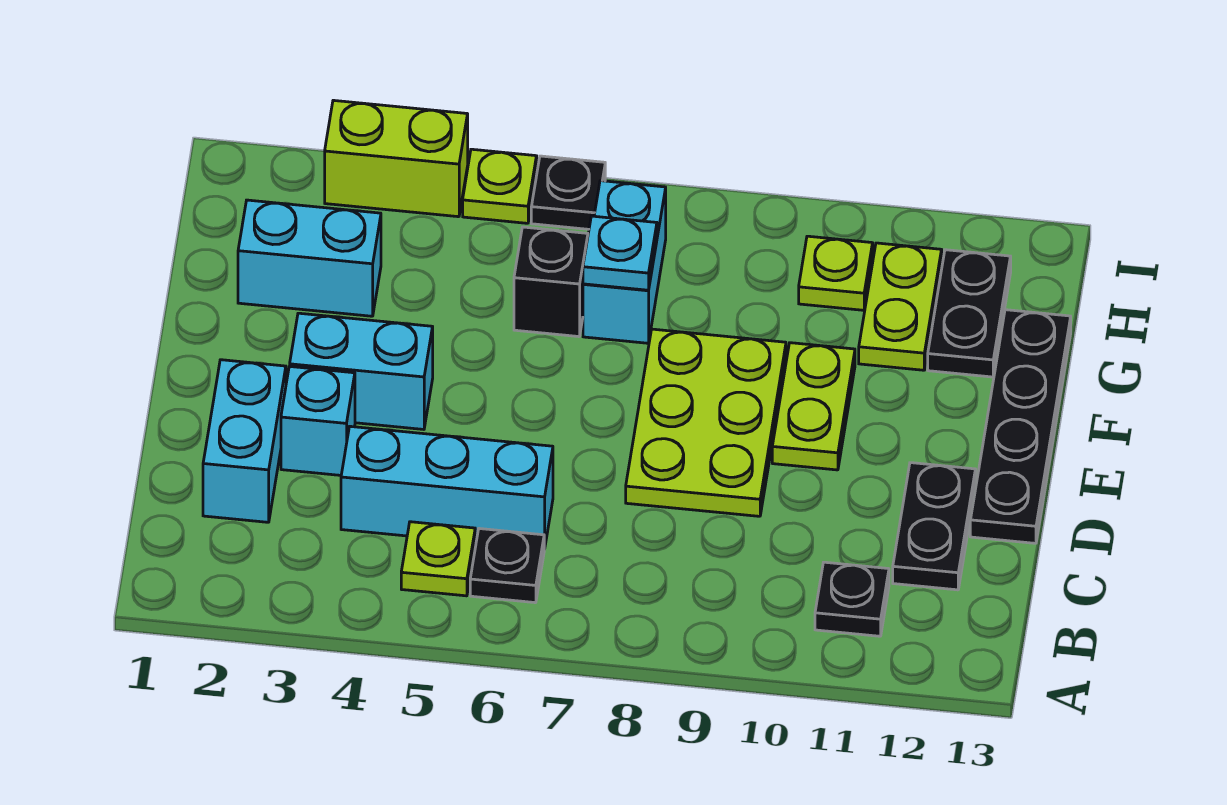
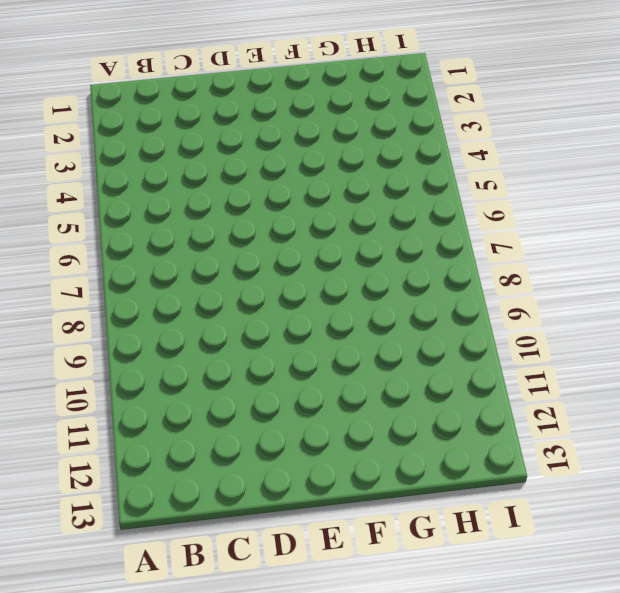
none -> lime 1x1 plate [401,522,475,596]
none -> black 1x1 plate [470,529,544,603]
none -> black 1x1 plate [815,562,889,636]

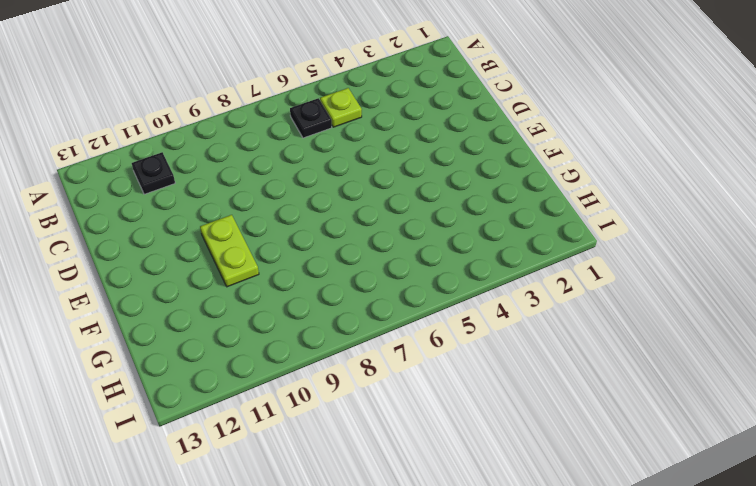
none -> cyan 1x2 brick [203,360,286,522]
none -> cyan 1x3 brick [341,426,553,549]
none -> black 1x2 plate [893,463,976,590]

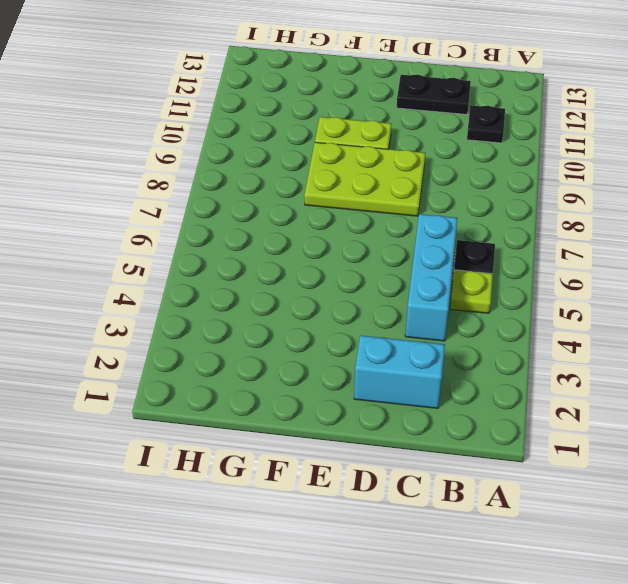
none -> cyan 1x1 brick [281,366,355,475]
none -> black 1x4 plate [970,310,1071,543]
none -> cyan 1x2 brick [290,313,433,429]

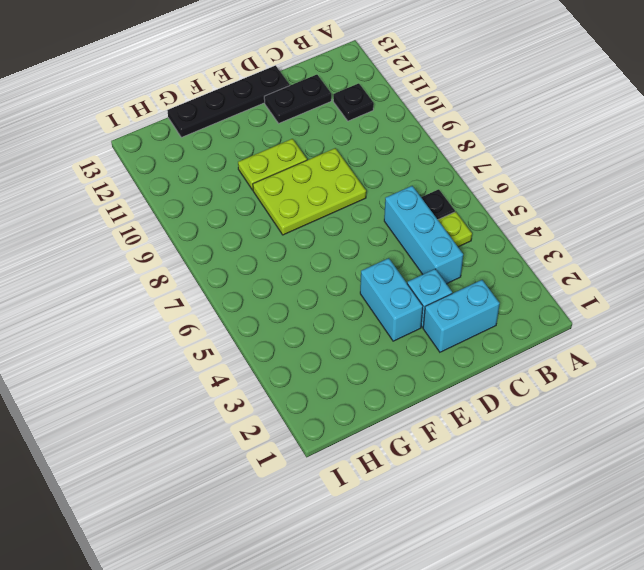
none -> cyan 1x2 brick [238,200,381,316]
none -> black 1x1 brick [514,227,588,337]
none -> cyan 1x2 brick [583,181,666,343]

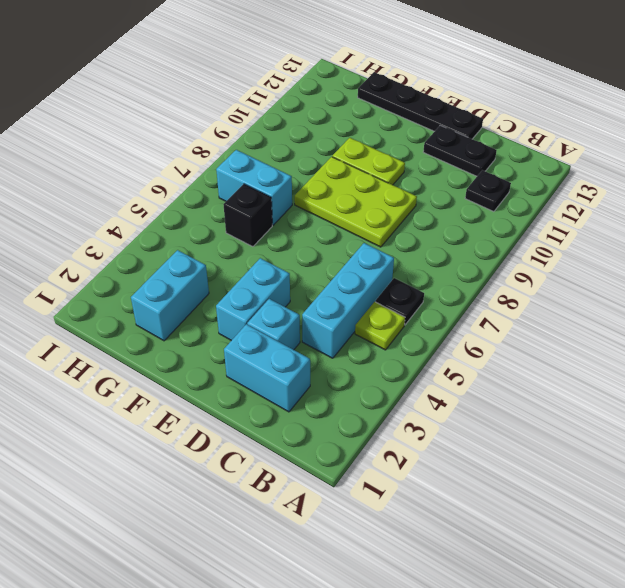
none -> lime 1x2 plate [859,243,942,370]
none -> black 1x2 plate [928,250,1011,377]
none -> lime 1x1 plate [799,236,873,310]

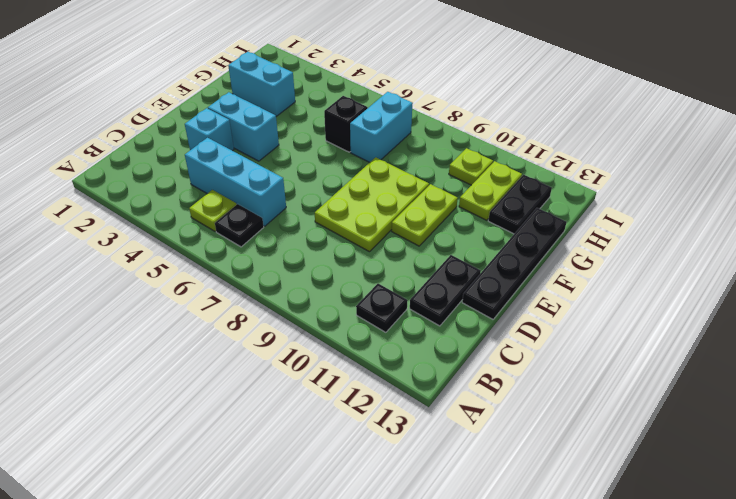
none -> cyan 1x2 brick [203,360,286,522]
none -> lime 1x2 brick [325,100,468,217]
none -> lime 1x1 plate [463,149,537,223]

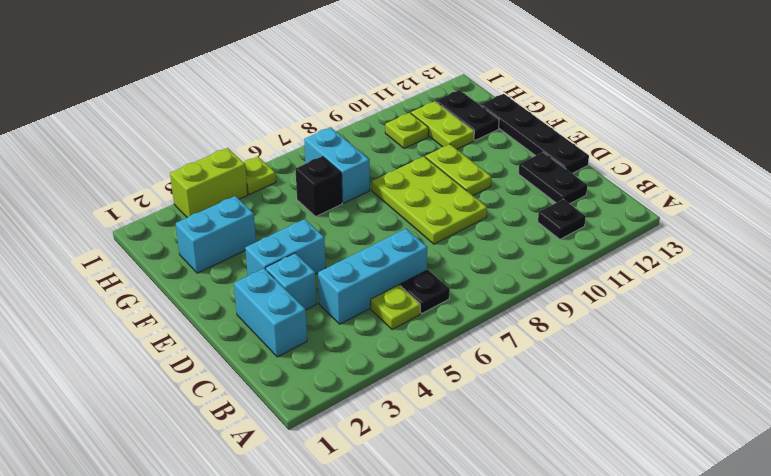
none -> black 1x1 plate [531,156,605,229]
none -> cyan 1x1 plate [583,216,657,290]

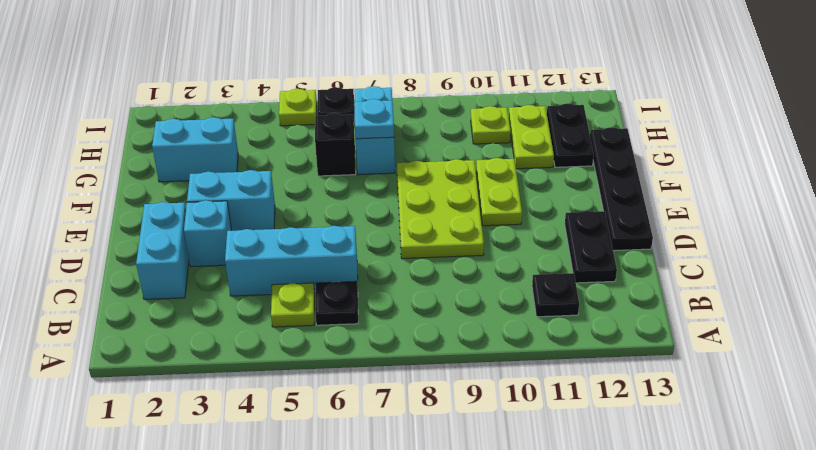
none -> lime 1x2 brick [325,100,468,217]

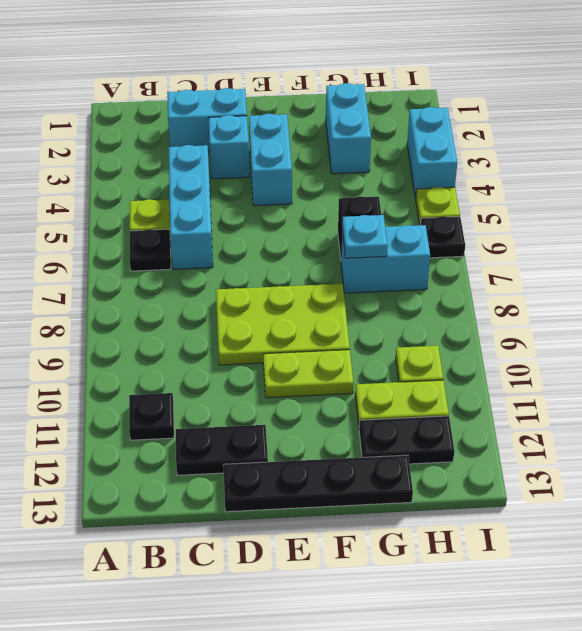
cyan 1x2 brick [407,107,457,198] -> lime 1x2 brick [325,100,468,217]

